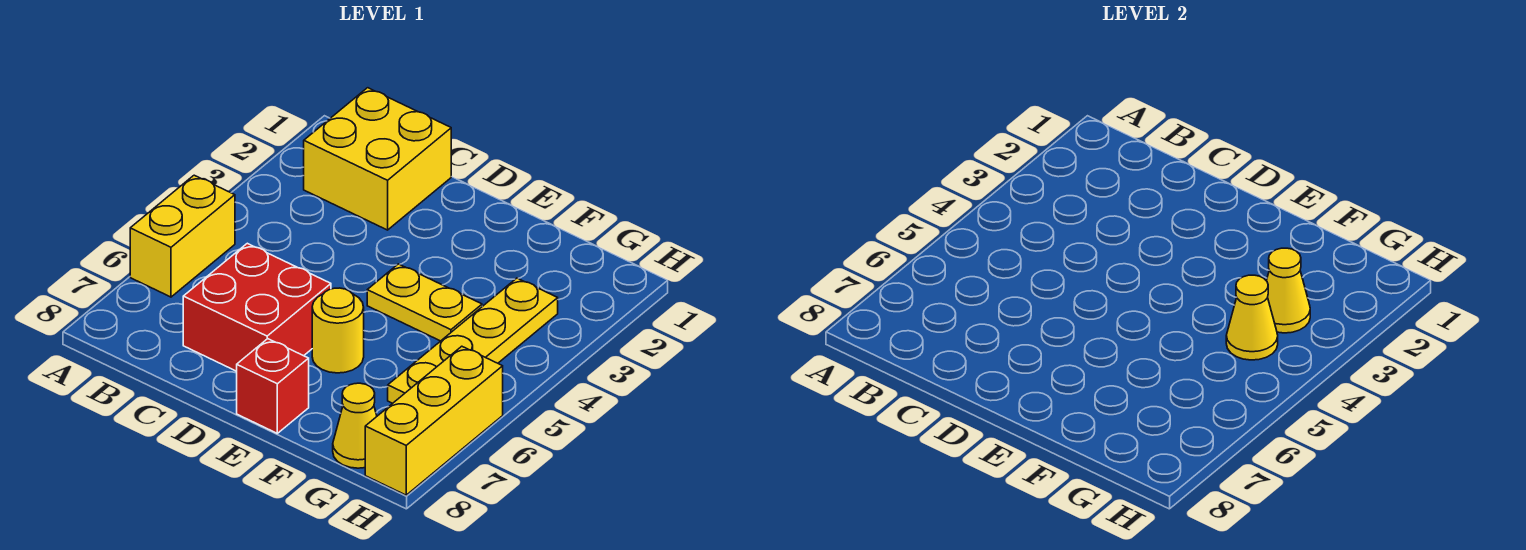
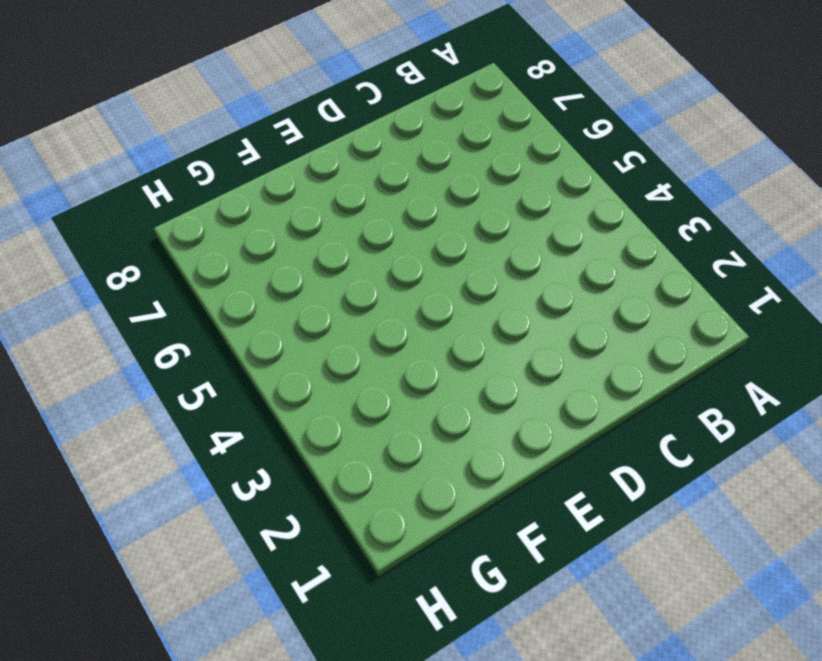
none -> yellow 1x2 brick [130,175,235,297]
none -> yellow 2x2 brick [304,88,451,230]

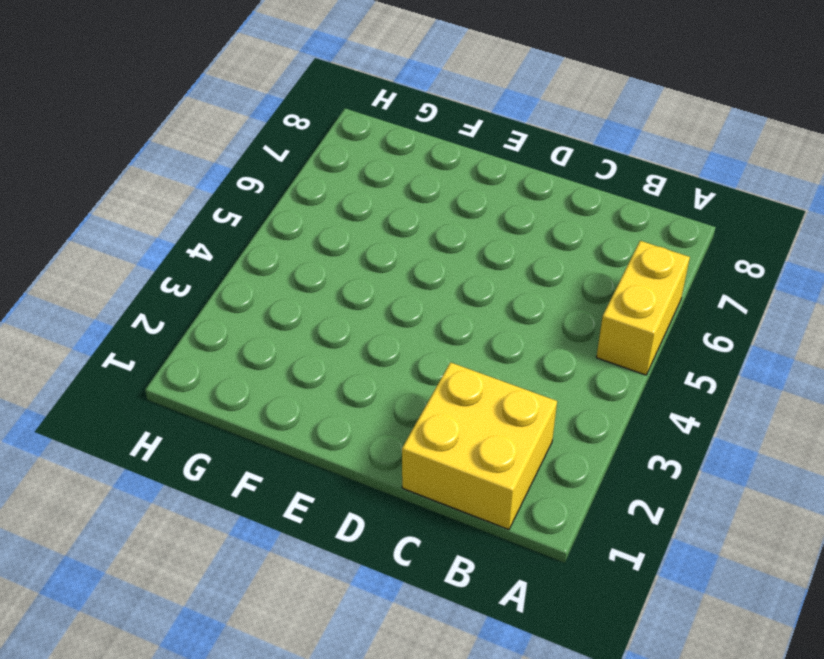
none -> red 2x2 brick [183,243,331,371]
none -> yellow 1x2 plate [367,264,482,341]

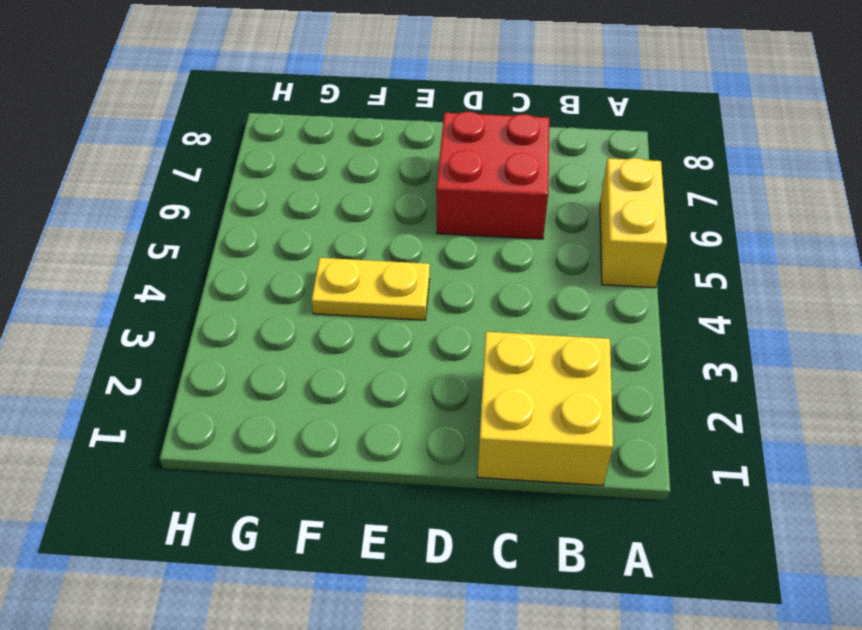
none -> yellow 1x1 round brick [312,288,364,373]
none -> red 1x1 brick [237,339,309,433]

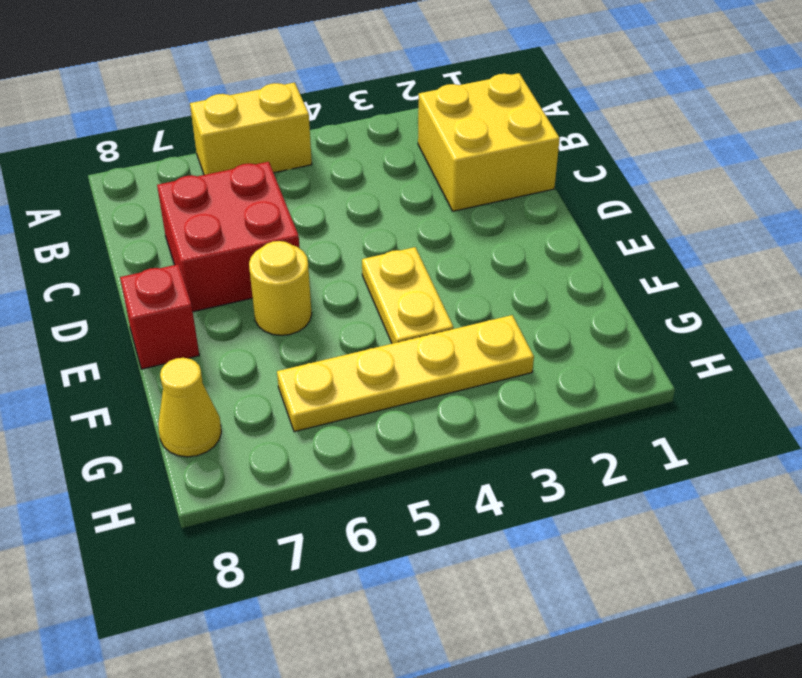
none -> yellow 1x3 brick [365,346,503,495]
none -> yellow 1x1 cone [1267,248,1310,333]

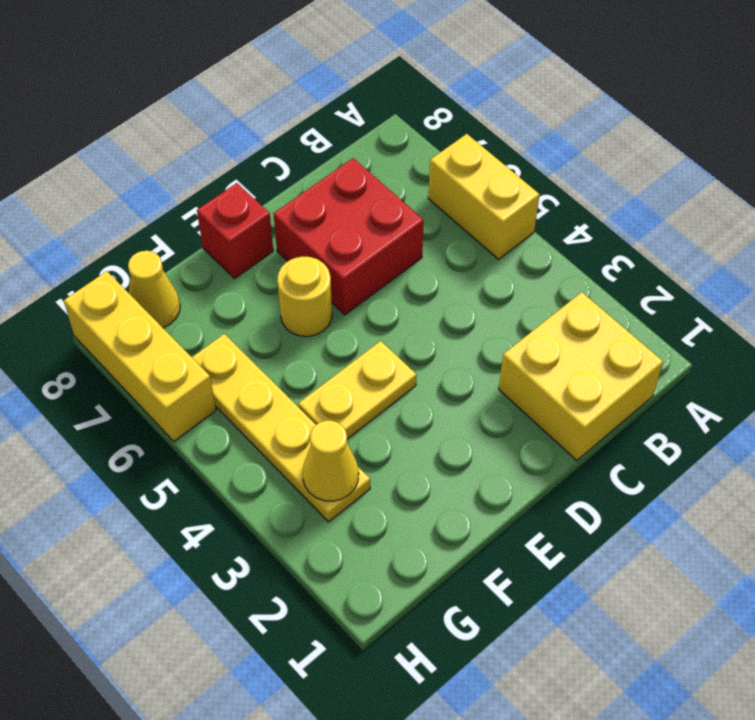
none -> yellow 1x1 cone [1226,275,1278,360]

